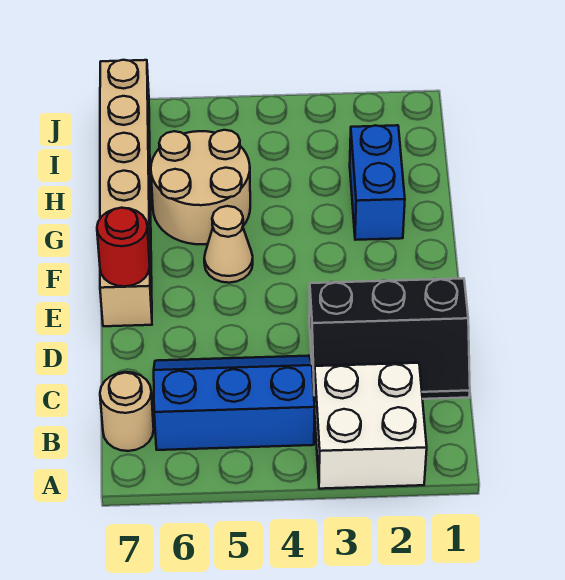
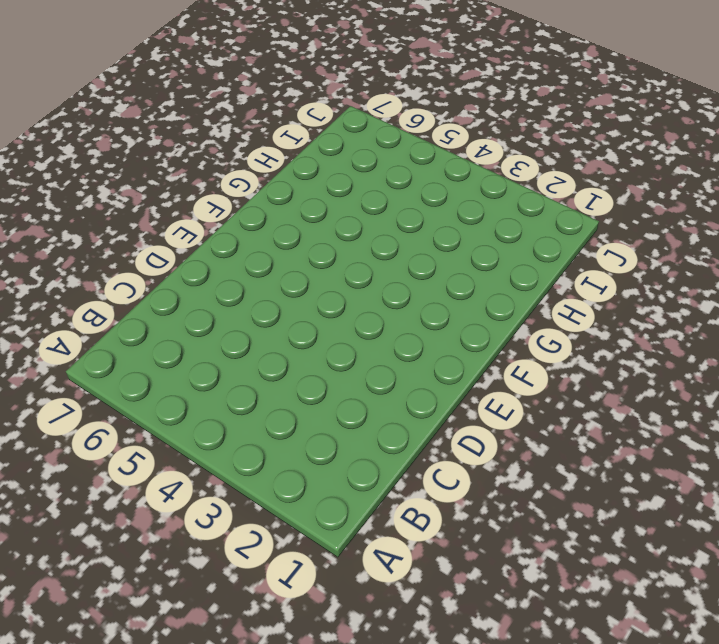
none -> white 2x2 brick [314,363,427,489]
none -> blue 2x3 slope [154,356,315,450]

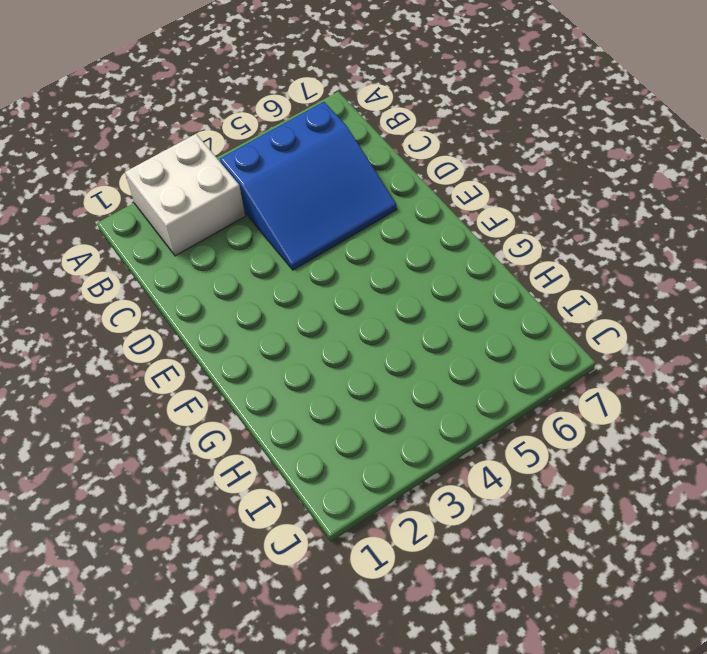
blue 3x3 slope [220,102,397,270] -> blue 2x3 slope [154,356,315,450]
none -> tan 1x1 round brick [100,372,154,451]
none -> black 2x3 slope [309,278,470,399]

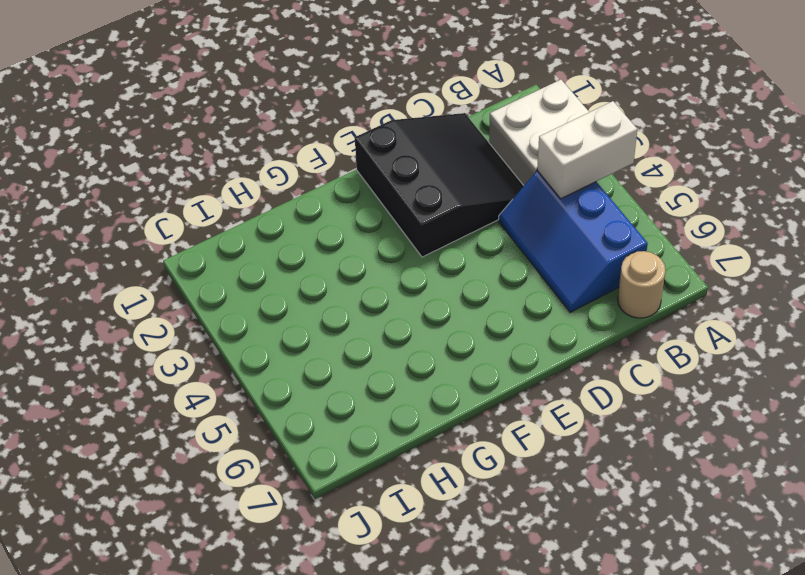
white 1x2 brick [537,101,637,199] -> none
black 3x3 slope [355,113,524,257] -> black 2x3 slope [309,278,470,399]
none -> tan 1x6 brick [100,60,152,326]
none -> tan 1x1 cone [204,206,253,283]

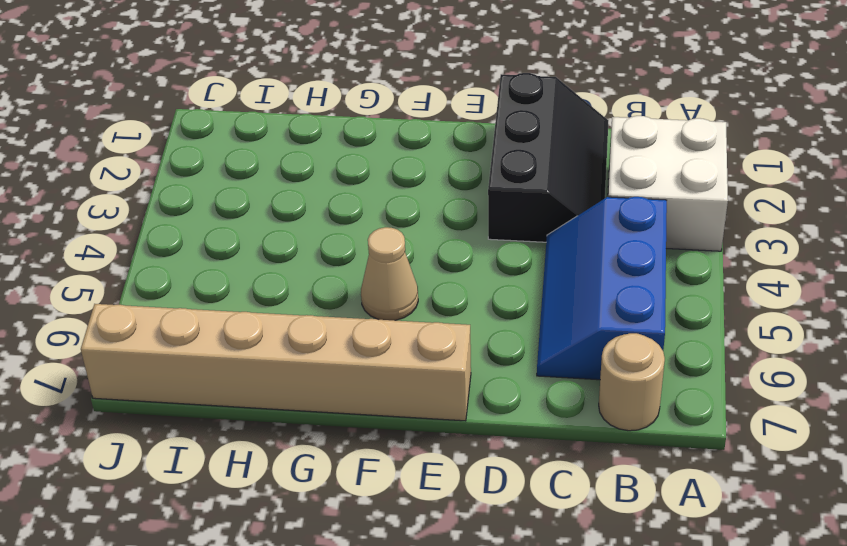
none -> blue 1x2 brick [350,125,405,240]
none -> tan 2x2 round brick [151,130,250,244]

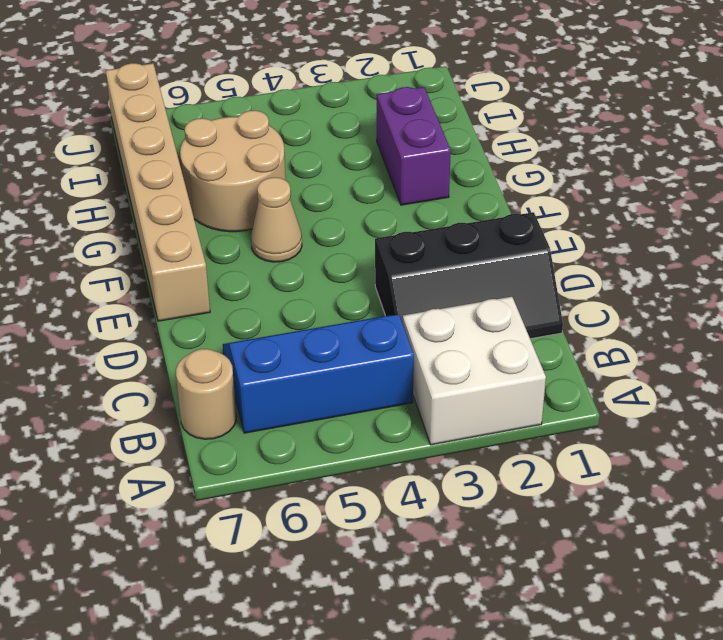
purple 1x2 brick [377,87,451,205] -> blue 1x2 brick [350,125,405,240]
none -> red 1x1 round brick [97,208,150,286]

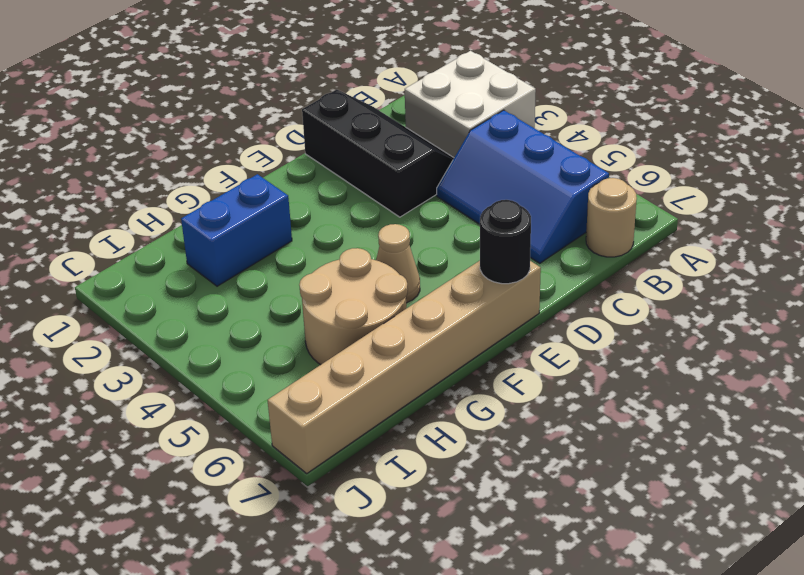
black 1x1 round brick [480,200,531,284] -> red 1x1 round brick [97,208,150,286]

